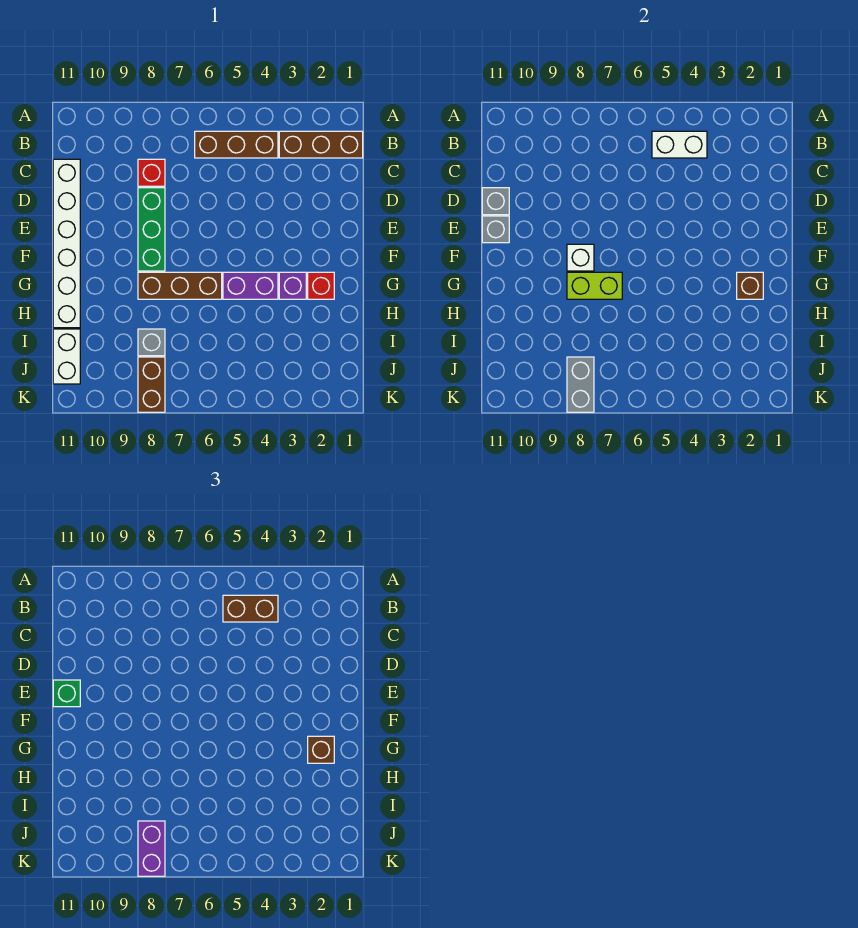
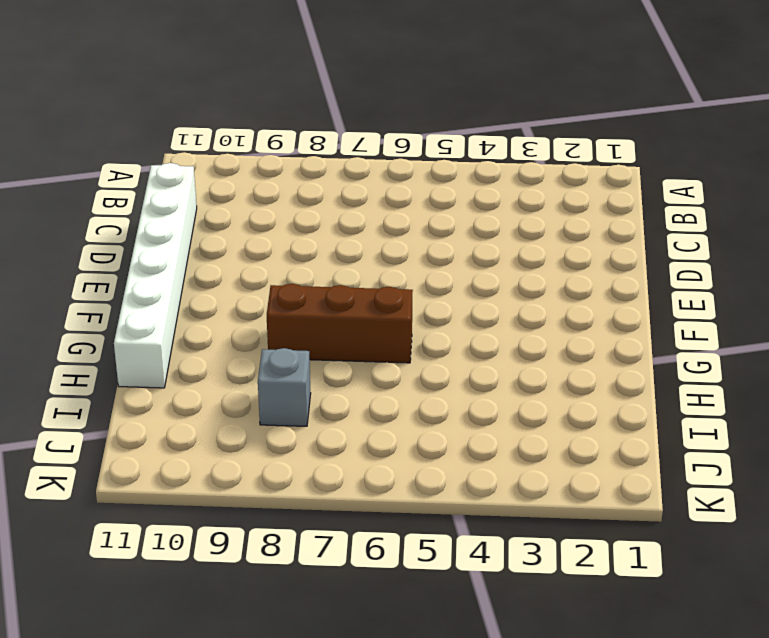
none -> brown 1x3 brick [279,131,363,158]
none -> brown 1x3 brick [195,131,278,158]
none -> red 1x1 brick [138,159,165,186]

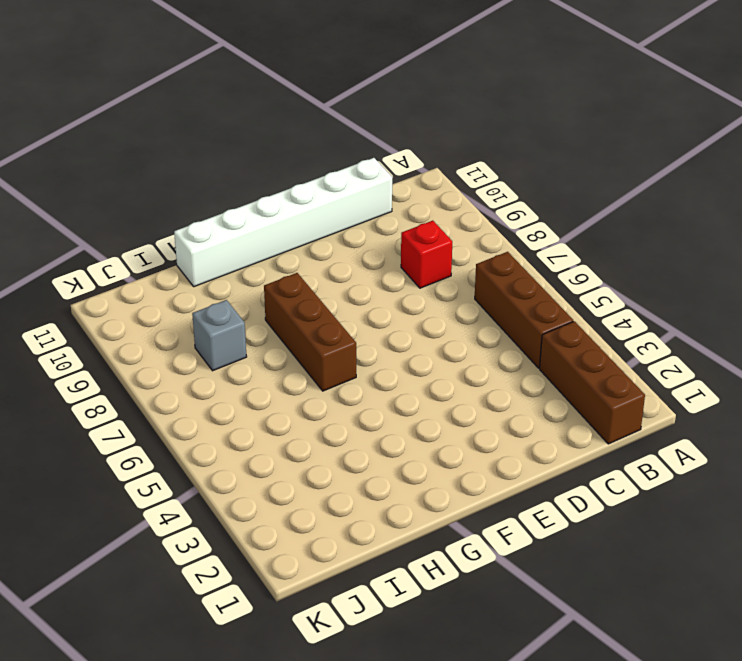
none -> green 1x3 brick [138,188,165,271]
none -> red 1x1 brick [308,272,334,299]
none -> purple 1x1 brick [279,272,306,299]

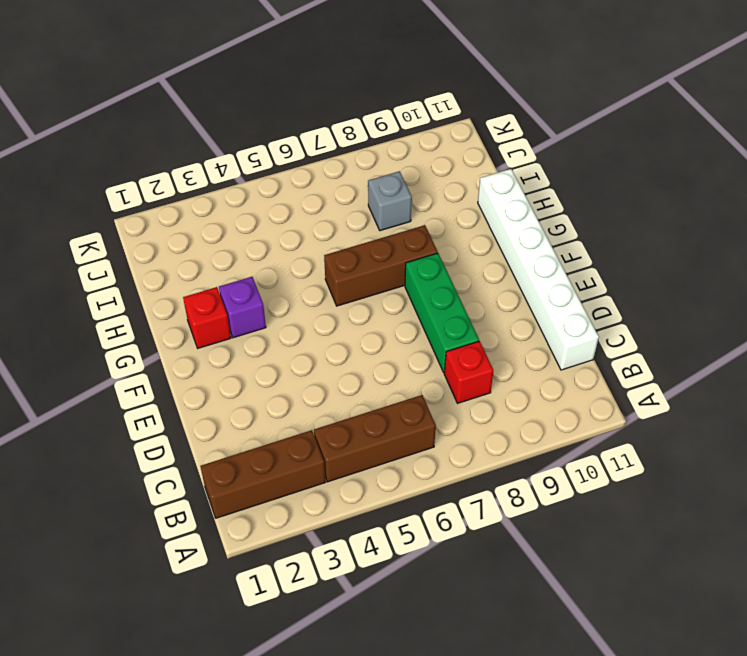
none -> purple 1x2 brick [223,272,278,299]
none -> white 1x2 brick [53,329,80,384]
none -> brown 1x2 brick [138,357,165,412]

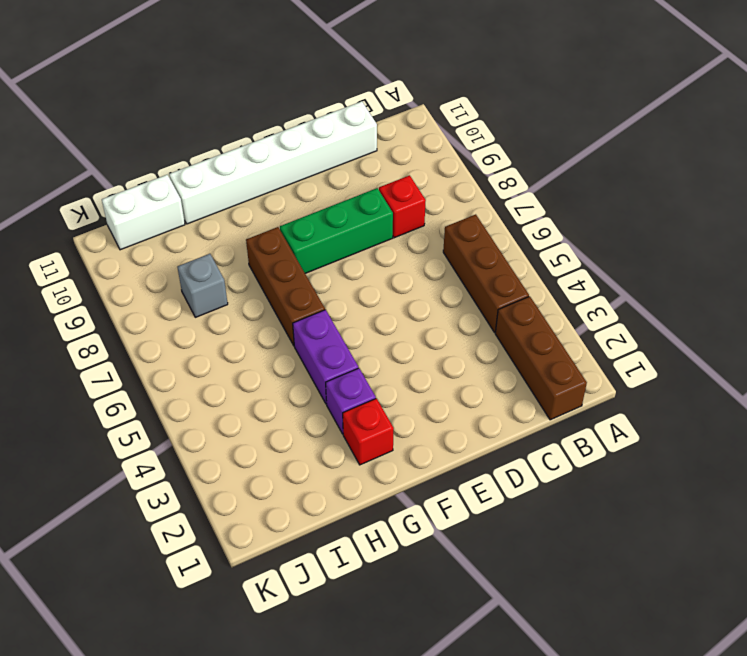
none -> brown 1x2 brick [138,357,165,412]
none -> white 1x2 brick [652,131,707,158]
none -> grey 1x1 brick [482,188,509,215]

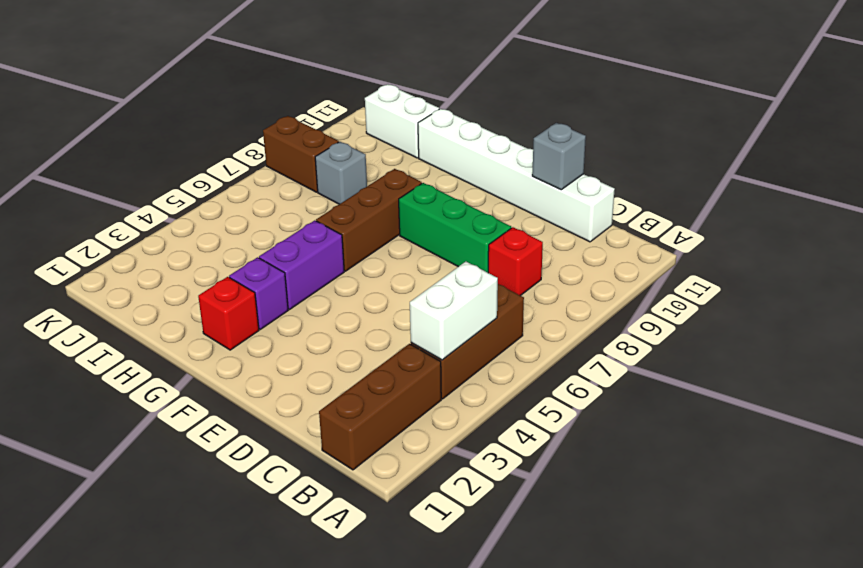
none -> grey 1x1 brick [482,216,509,243]
none -> white 1x1 brick [567,244,594,271]
none -> brown 1x1 brick [737,272,763,299]

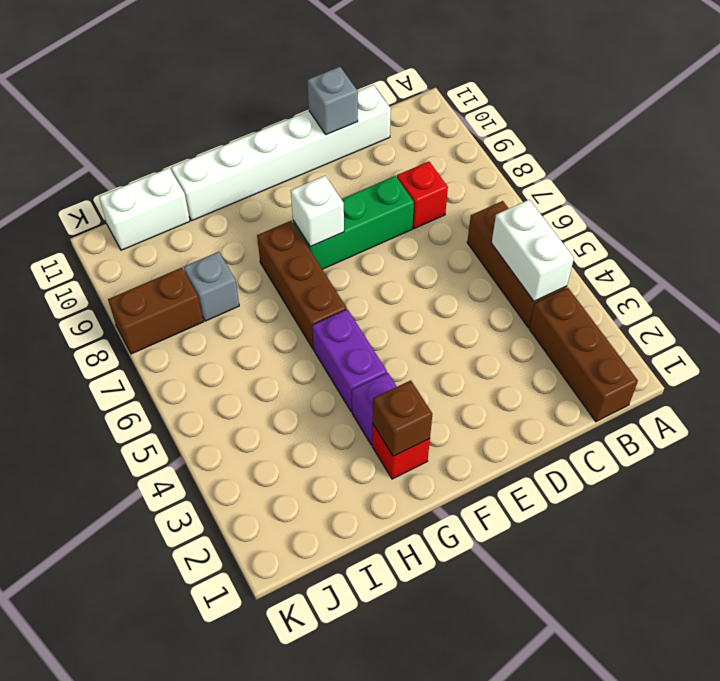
none -> grey 1x1 brick [482,216,509,243]
none -> lime 1x2 brick [567,272,622,299]
none -> grey 1x2 brick [567,357,594,412]

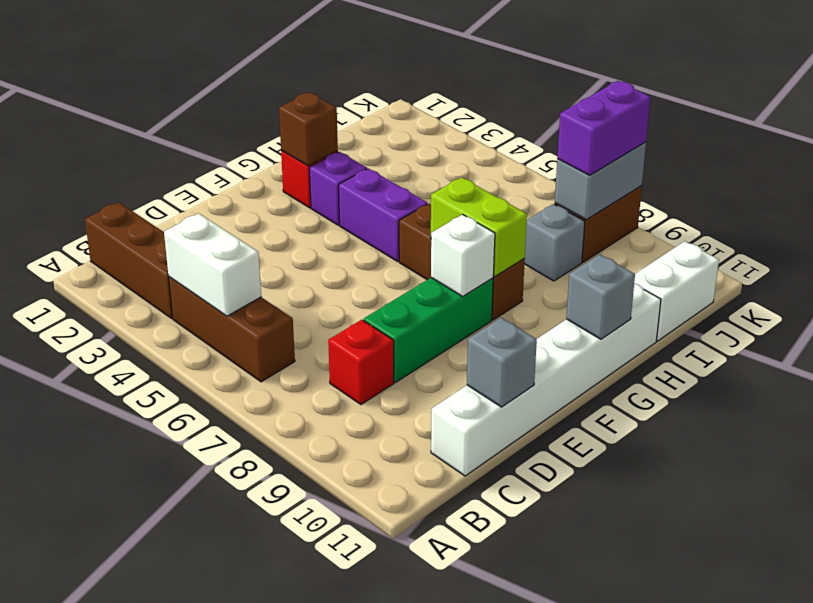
grey 1x1 brick [566,254,635,339] -> grey 1x1 brick moved to [482,216,509,243]
none -> brown 1x2 brick [223,595,278,622]
none -> green 1x1 brick [53,680,80,707]
none -> brown 1x1 brick [308,736,334,763]

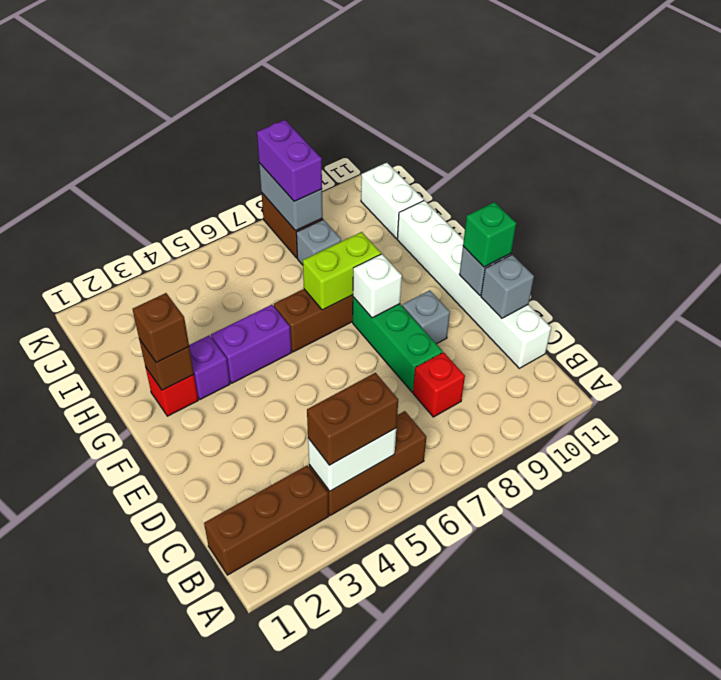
grey 1x1 brick [402,290,450,344] -> none

